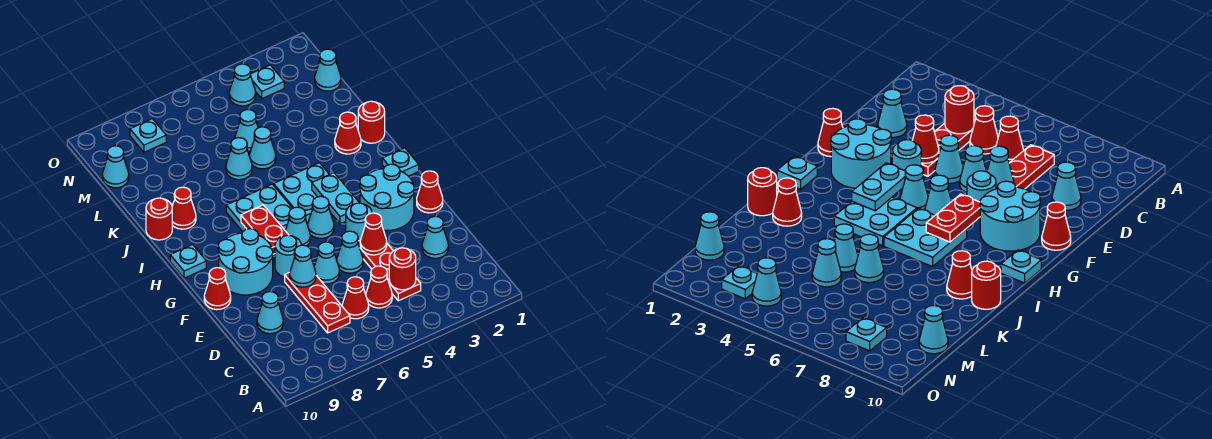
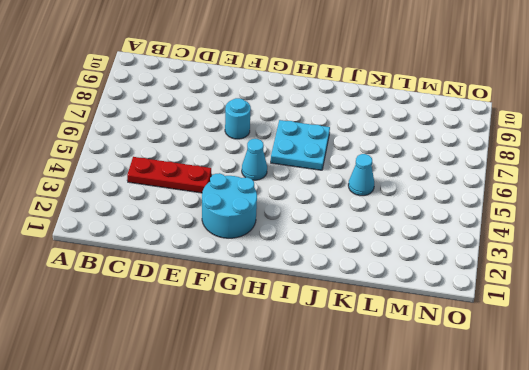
none -> red 1x1 cone [366,266,392,308]
none -> red 1x1 cone [342,277,369,319]
none -> red 1x3 plate [285,273,350,333]
none -> cyan 1x1 cone [422,216,448,258]

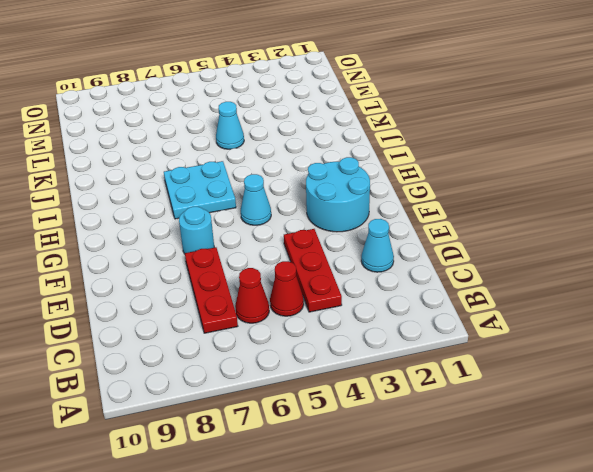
none -> cyan 1x1 cone [257,292,283,334]
none -> cyan 1x1 cone [337,231,363,273]
none -> cyan 1x1 cone [314,242,339,284]
none -> red 1x1 cone [417,171,443,213]

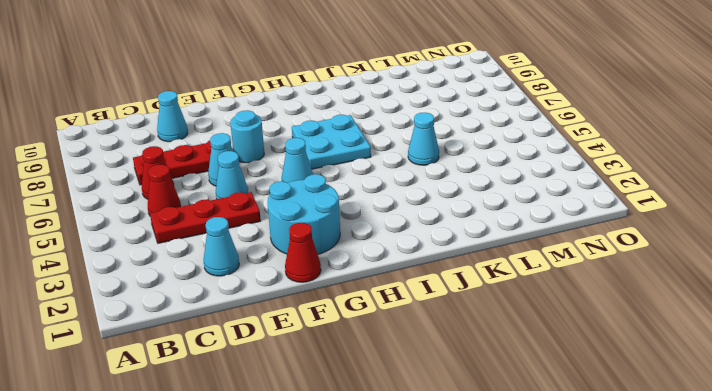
none -> cyan 1x1 round brick [346,203,372,241]
none -> cyan 2x2 round brick [218,229,273,295]
none -> red 1x1 cone [204,268,231,310]
none -> cyan 1x1 cone [285,207,310,246]

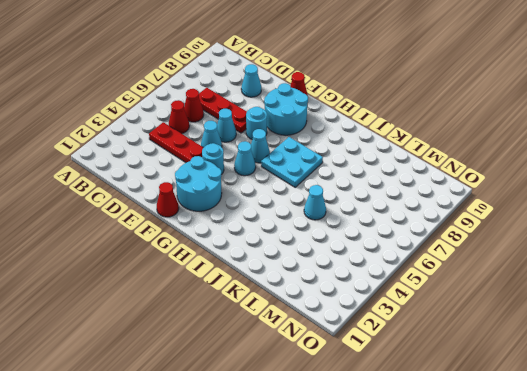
none -> cyan 1x1 cone [422,216,448,258]
none -> cyan 1x1 plate [382,148,419,176]
none -> cyan 2x2 plate [274,163,329,222]
none -> cyan 1x1 plate [170,245,206,278]

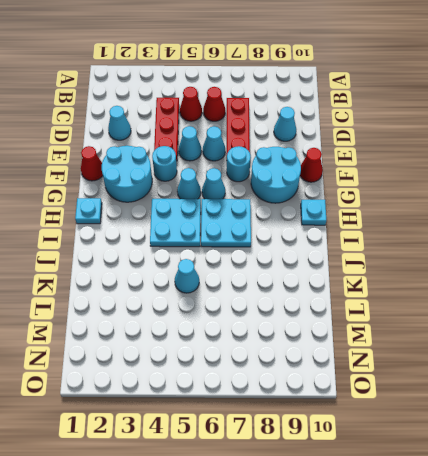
none -> red 1x1 round brick [358,101,385,143]
none -> red 1x1 cone [335,112,361,154]
none -> red 1x1 cone [172,187,196,229]
none -> red 1x1 round brick [146,198,172,240]

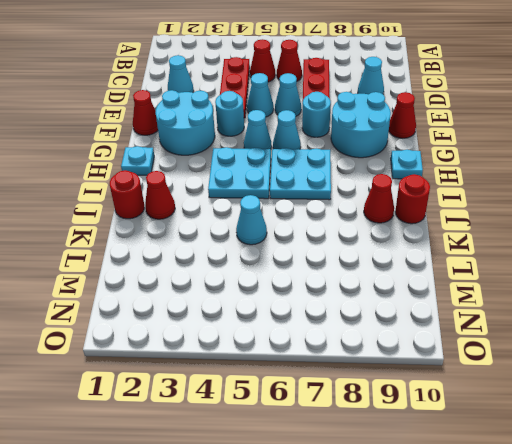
none -> cyan 1x1 cone [226,138,252,180]
none -> cyan 1x1 cone [235,110,258,151]
none -> cyan 1x1 cone [315,49,341,91]
none -> cyan 1x1 cone [102,146,129,188]

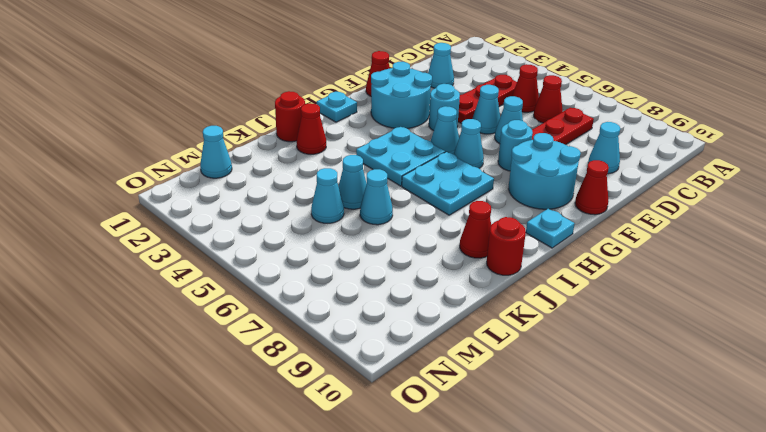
none -> cyan 1x1 cone [102,146,129,188]
none -> cyan 1x1 plate [250,65,284,99]
none -> cyan 1x1 cone [229,64,256,106]
none -> cyan 1x1 plate [130,119,166,152]

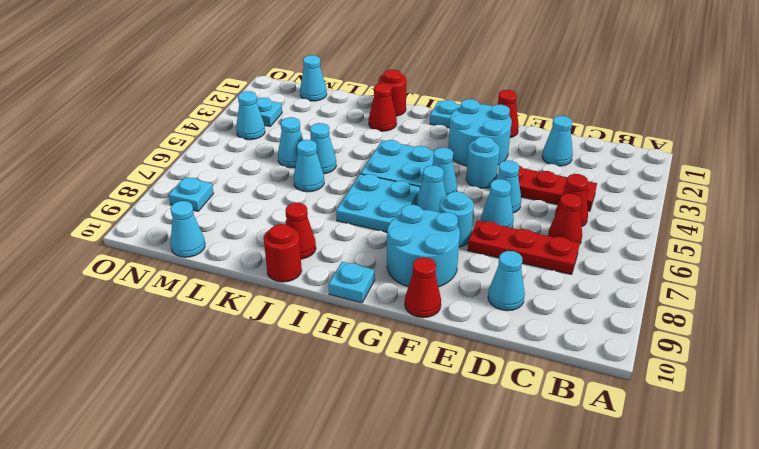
none -> red 1x1 round brick [389,248,416,290]
none -> red 1x1 cone [360,213,387,255]
none -> cyan 1x1 cone [290,245,316,287]
none -> cyan 1x2 plate [312,173,359,224]

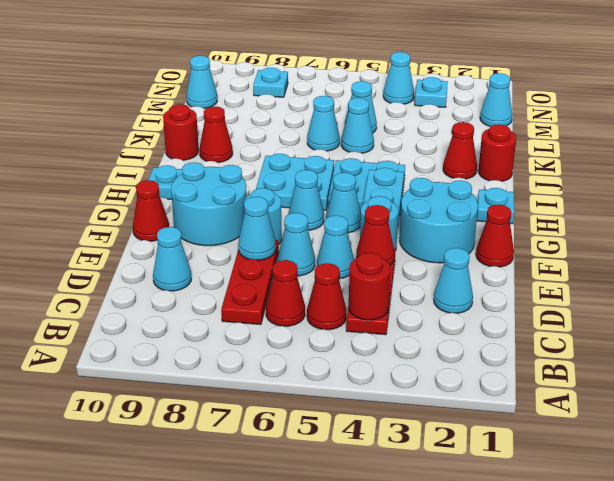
none -> red 1x2 plate [241,205,288,254]

